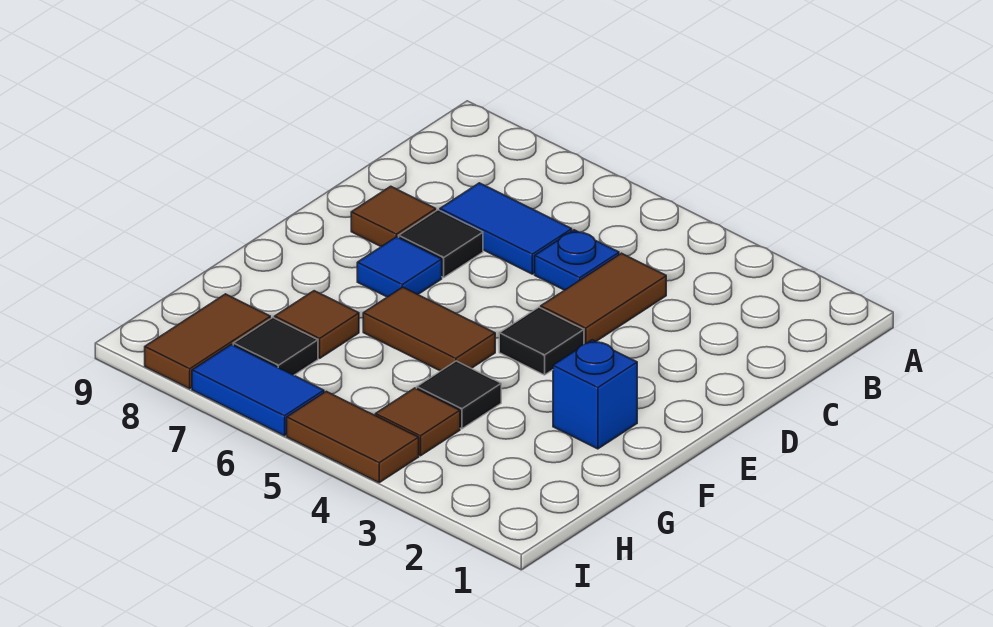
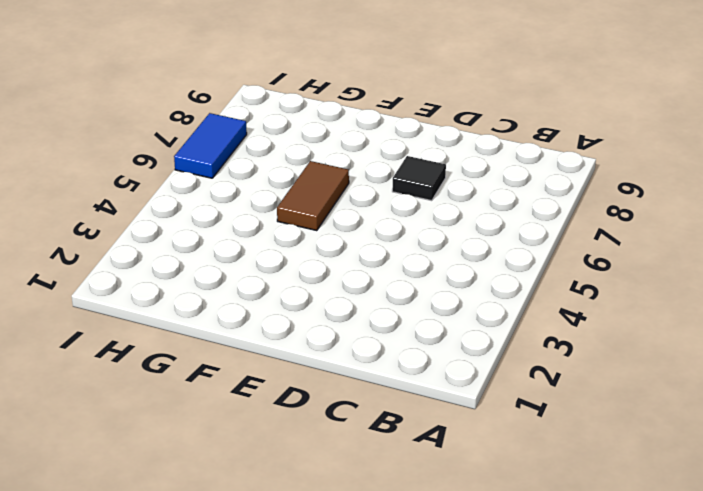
none -> brown 1x2 tile [541,253,666,344]
none -> blue 1x1 plate [535,230,619,290]
none -> blue 1x2 tile [440,183,572,274]

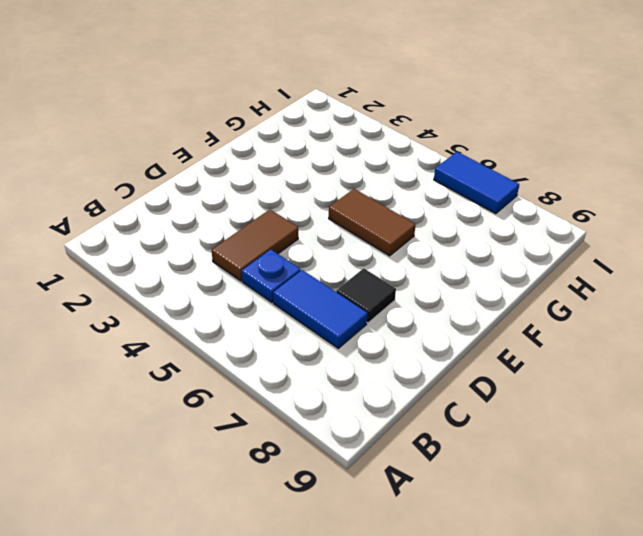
none -> brown 1x1 tile [351,186,436,247]
none -> black 1x1 tile [499,307,584,375]
none -> blue 1x1 tile [357,237,442,297]

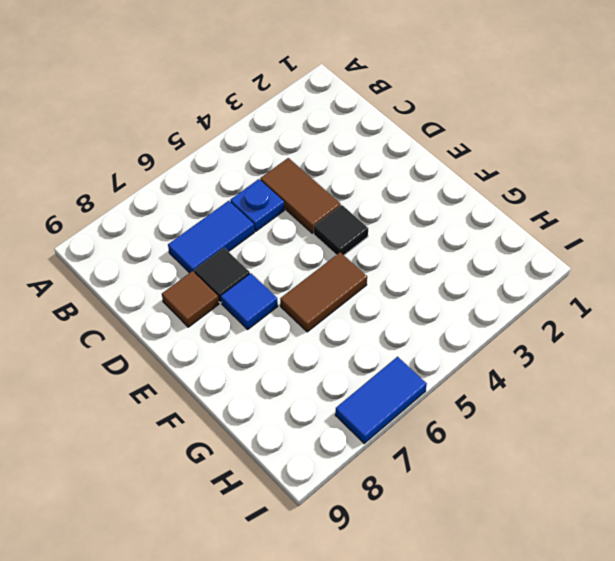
none -> blue 1x1 brick [553,340,637,449]
none -> black 1x1 tile [417,361,501,429]
none -> brown 1x1 tile [275,291,359,358]

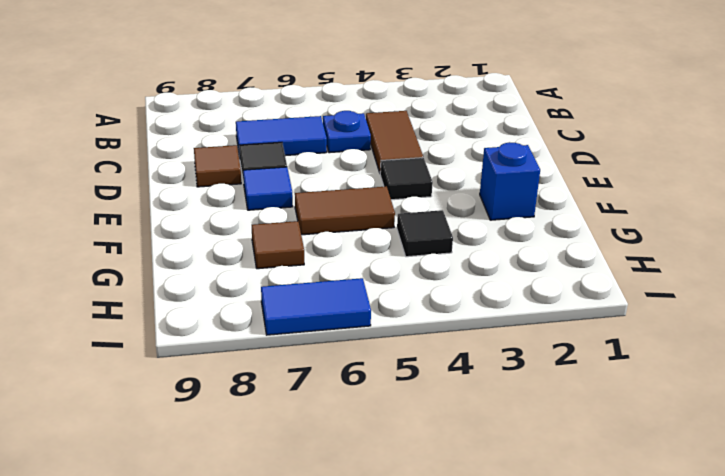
none -> brown 1x1 tile [375,388,460,456]
none -> black 1x1 tile [233,318,318,375]
none -> brown 1x2 tile [145,294,270,389]

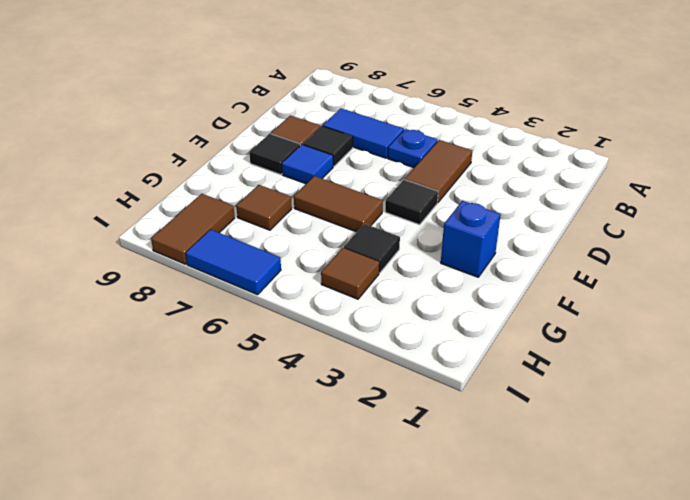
black 1x1 tile [249,134,300,175] -> black 1x1 tile moved to [233,318,318,375]
none -> brown 1x2 tile [287,391,419,482]

